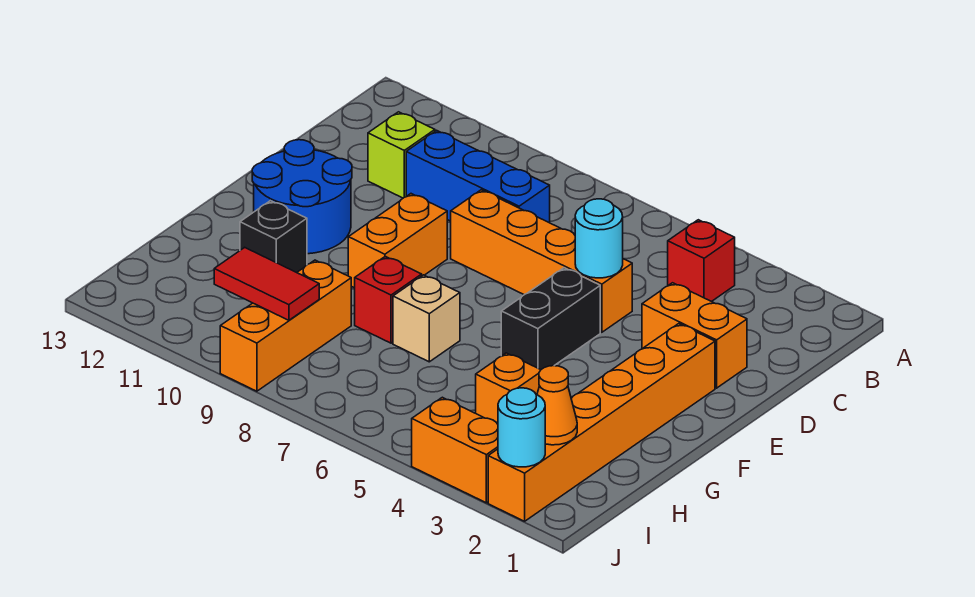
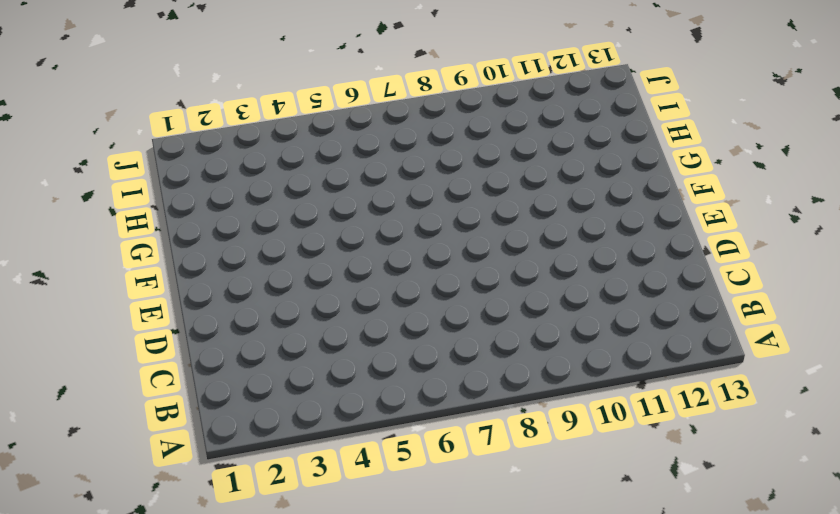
none -> red 1x1 brick [668,220,735,302]
none -> blue 1x3 brick [406,130,550,223]
none -> lime 1x1 brick [368,112,435,198]

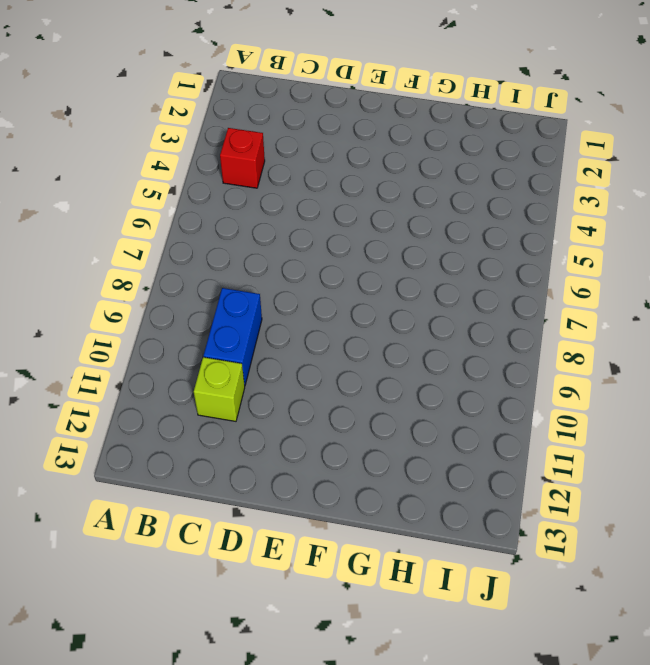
blue 1x2 brick [204,288,262,385] -> blue 1x3 brick [406,130,550,223]
none -> orange 1x2 brick [642,283,747,388]
none -> orange 1x4 brick [451,190,632,332]
none -> orange 1x6 brick [488,324,715,521]

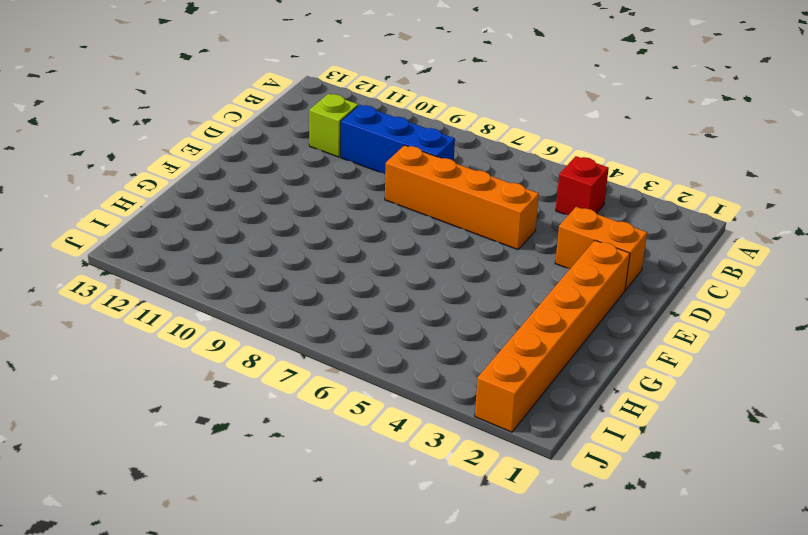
none -> black 1x2 brick [501,268,600,370]
none -> orange 1x2 brick [348,194,447,288]
none -> blue 2x2 round brick [252,140,352,254]

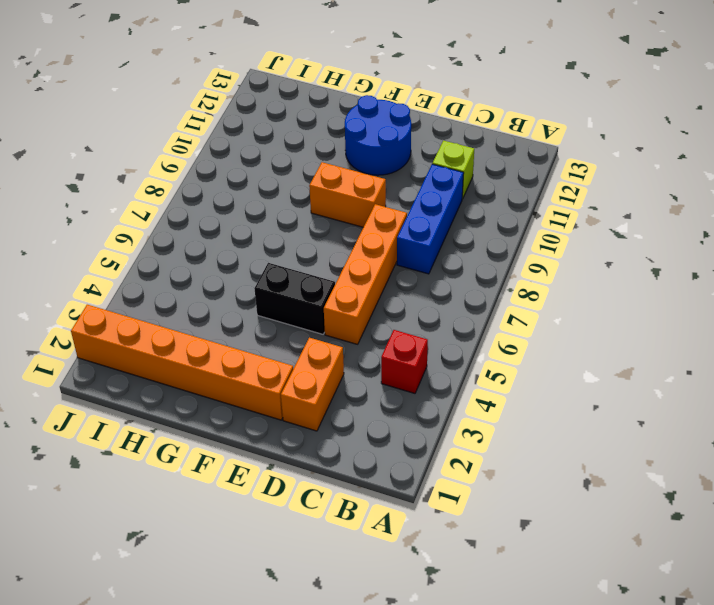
none -> tan 1x1 brick [393,275,460,362]
none -> red 1x1 brick [355,257,422,343]
none -> black 1x1 brick [240,201,307,273]

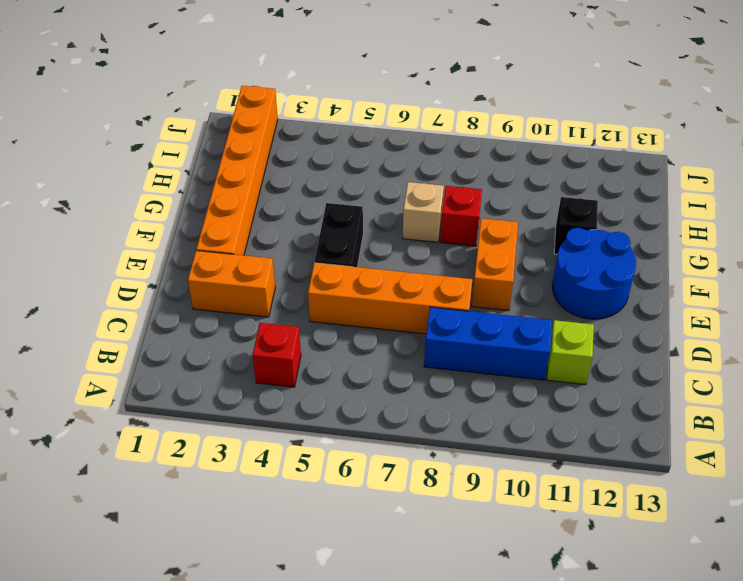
none -> orange 1x1 brick [476,353,540,424]
none -> orange 1x3 brick [220,260,351,391]
none -> orange 1x2 brick [412,397,498,503]

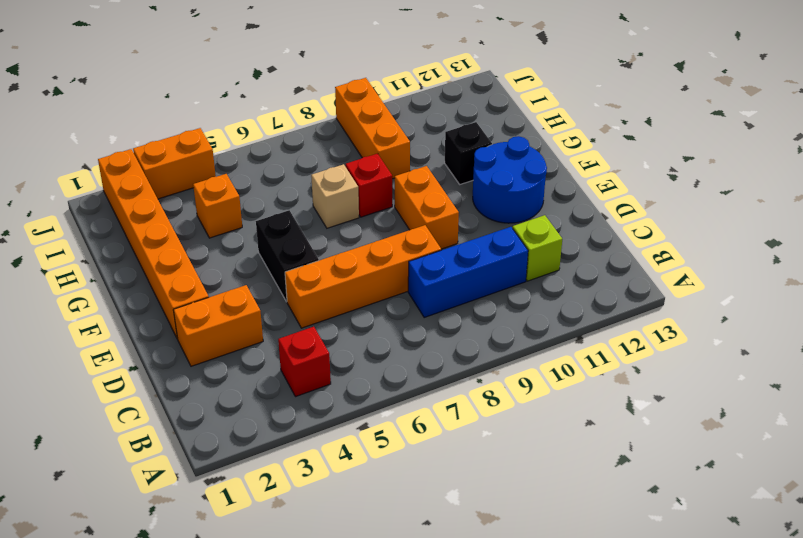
none -> cyan 1x1 round brick [575,199,623,278]
none -> orange 1x1 cone [537,366,577,445]
none -> red 1x2 tile [214,247,319,320]

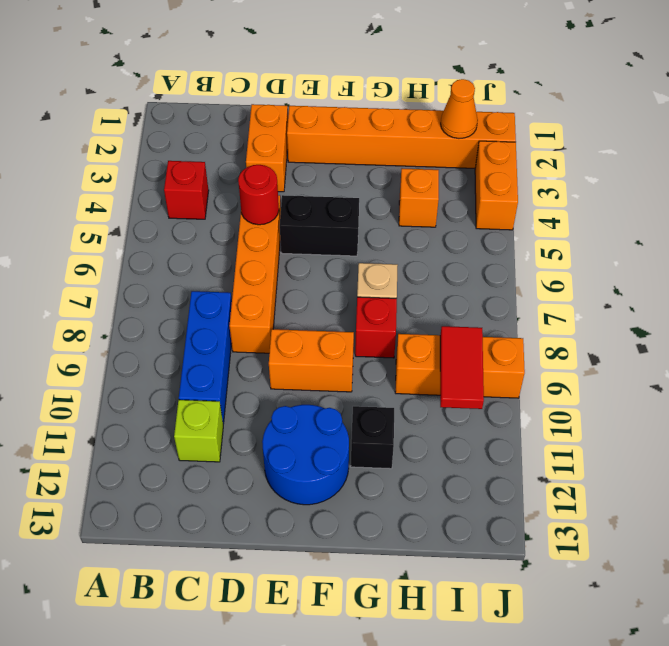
red 1x1 round brick [238,165,279,225] -> cyan 1x1 round brick [575,199,623,278]
none -> cyan 1x1 round brick [498,388,545,467]

